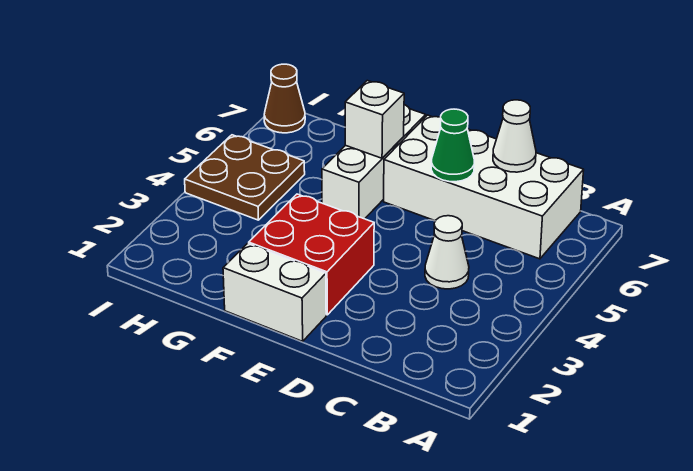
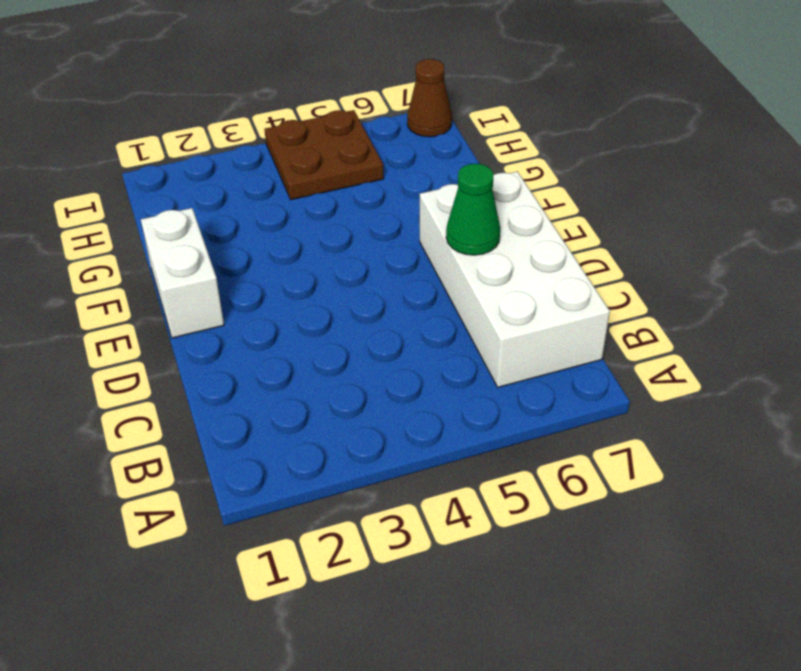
none -> white 1x1 cone [425,216,469,289]
none -> red 2x2 brick [249,194,374,315]

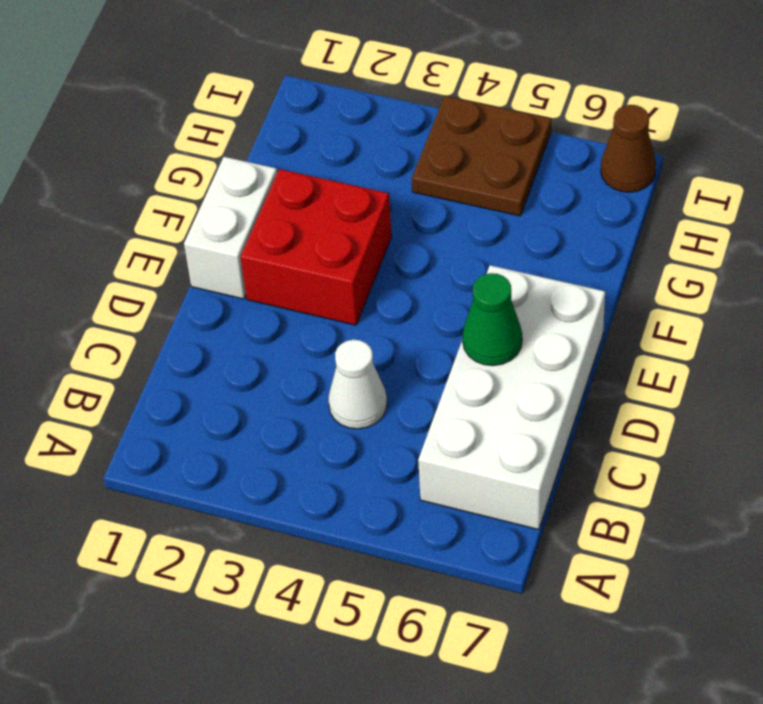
none -> white 1x3 brick [322,105,426,219]
none -> white 1x1 cone [493,100,536,172]

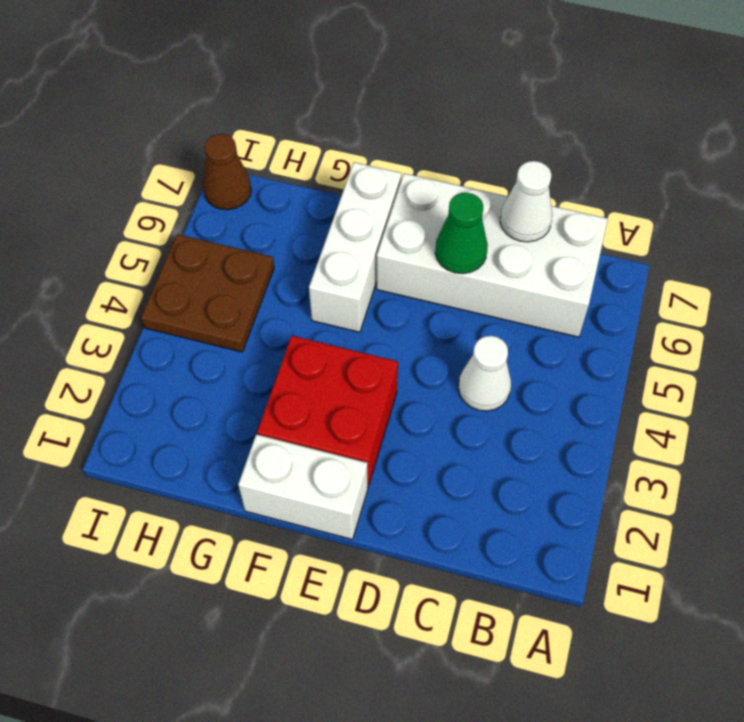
none -> white 1x1 brick [345,81,404,158]

